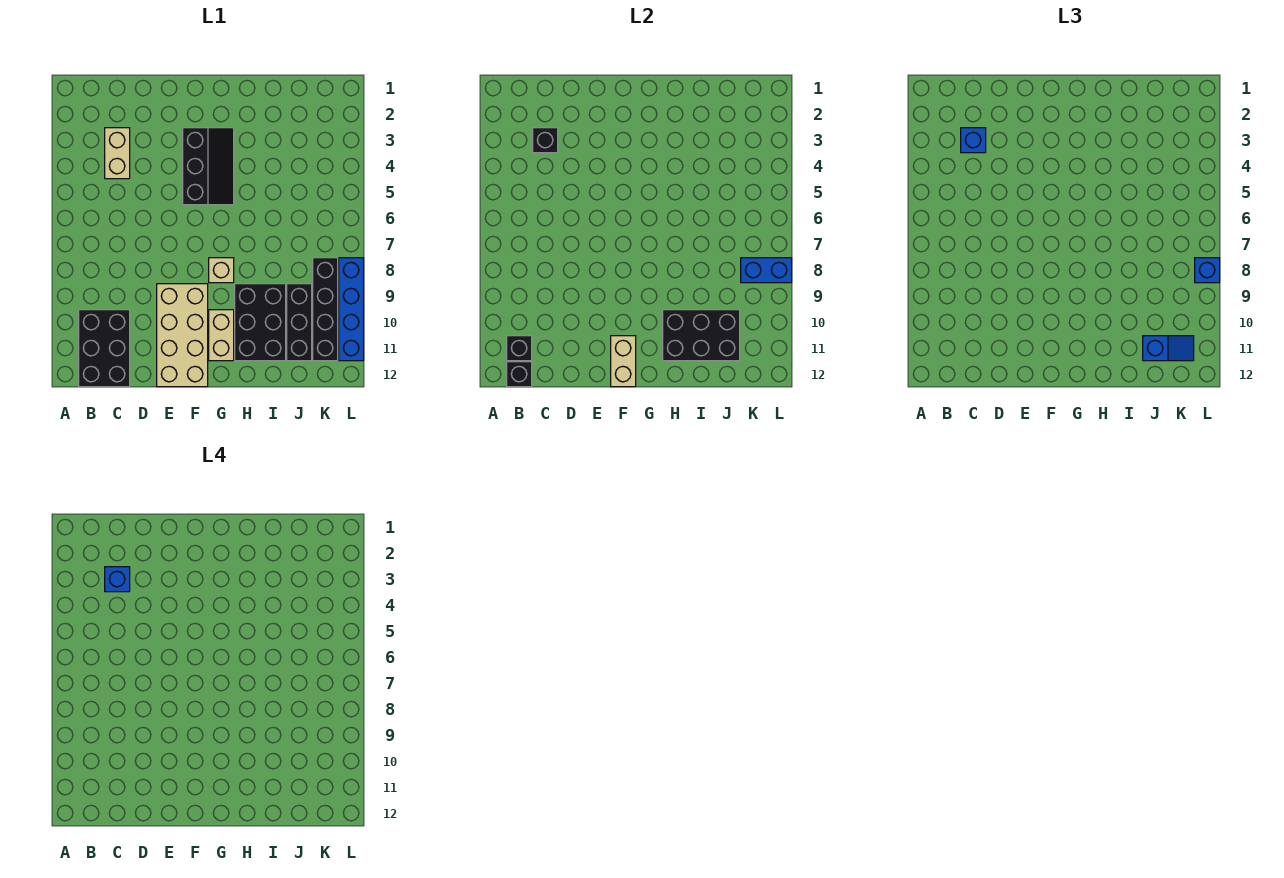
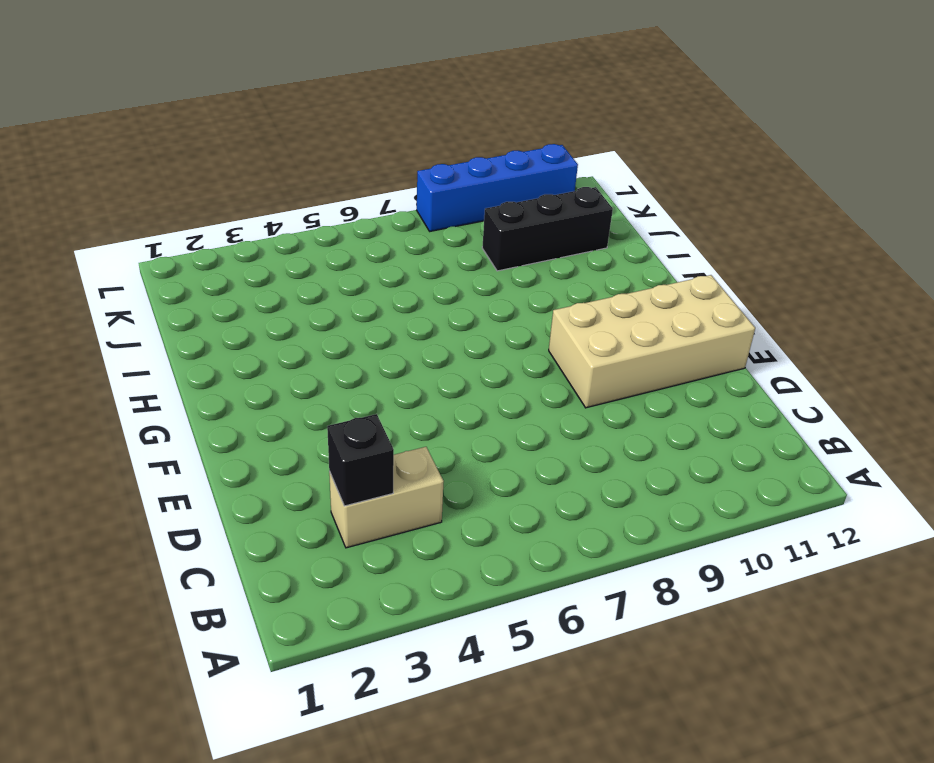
none -> black 2x3 brick [79,310,130,387]
none -> black 2x3 slope [183,128,234,205]
none -> tan 1x1 brick [209,258,234,283]

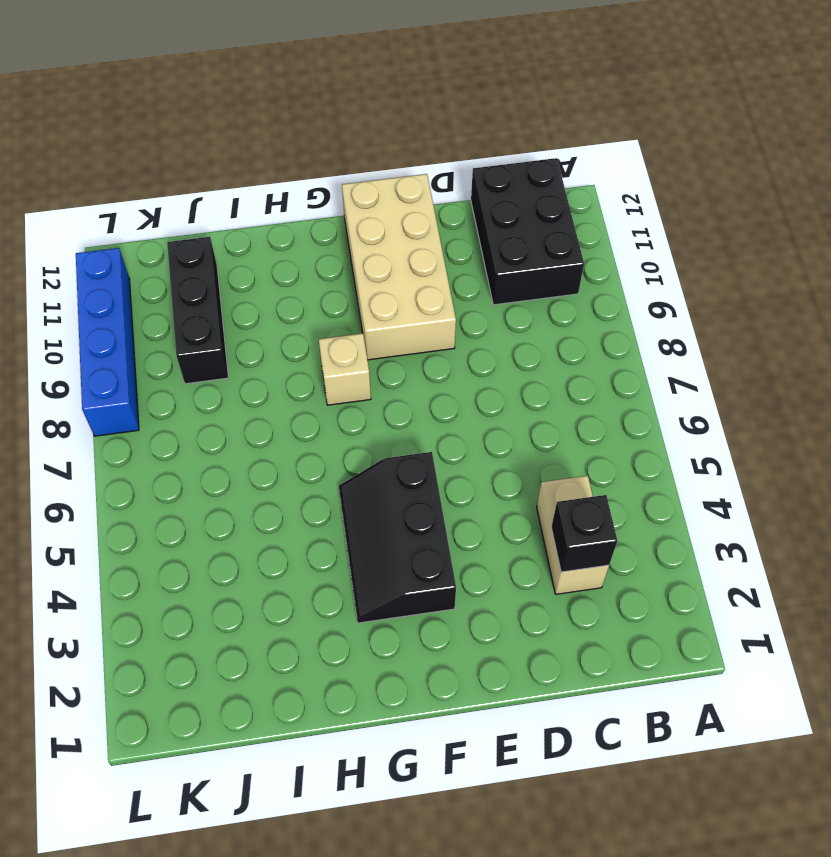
none -> tan 1x2 brick [209,310,234,361]
none -> black 2x3 brick [235,284,286,361]
none -> black 1x4 brick [313,258,338,361]

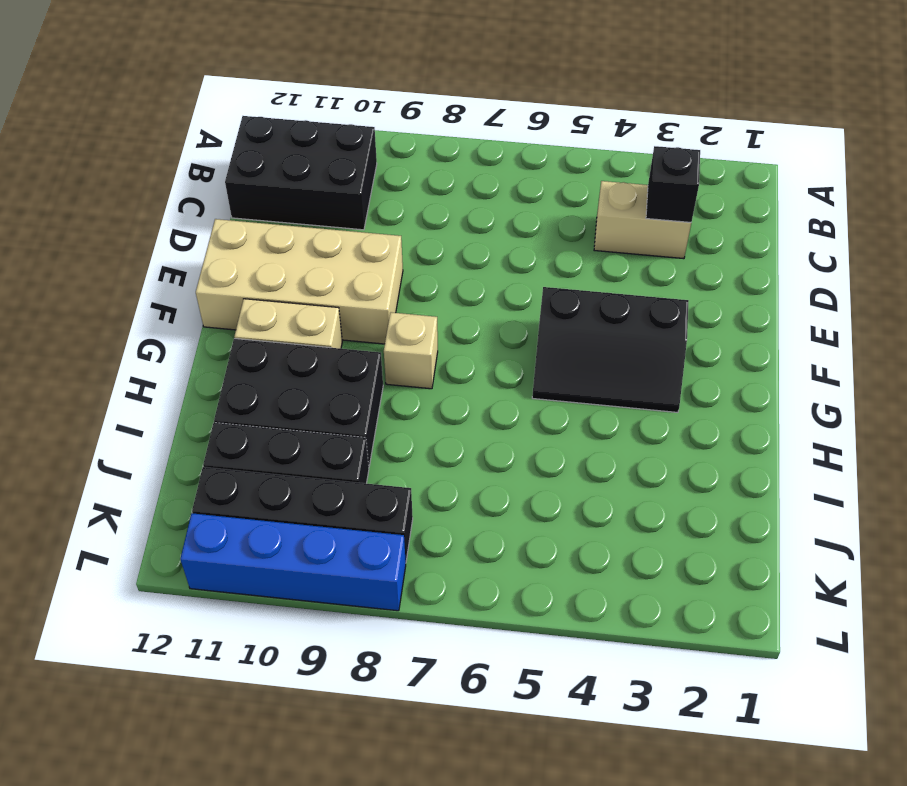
none -> black 1x1 brick [507,336,532,361]
none -> black 1x1 brick [507,362,532,387]
none -> tan 1x2 brick [611,336,636,387]

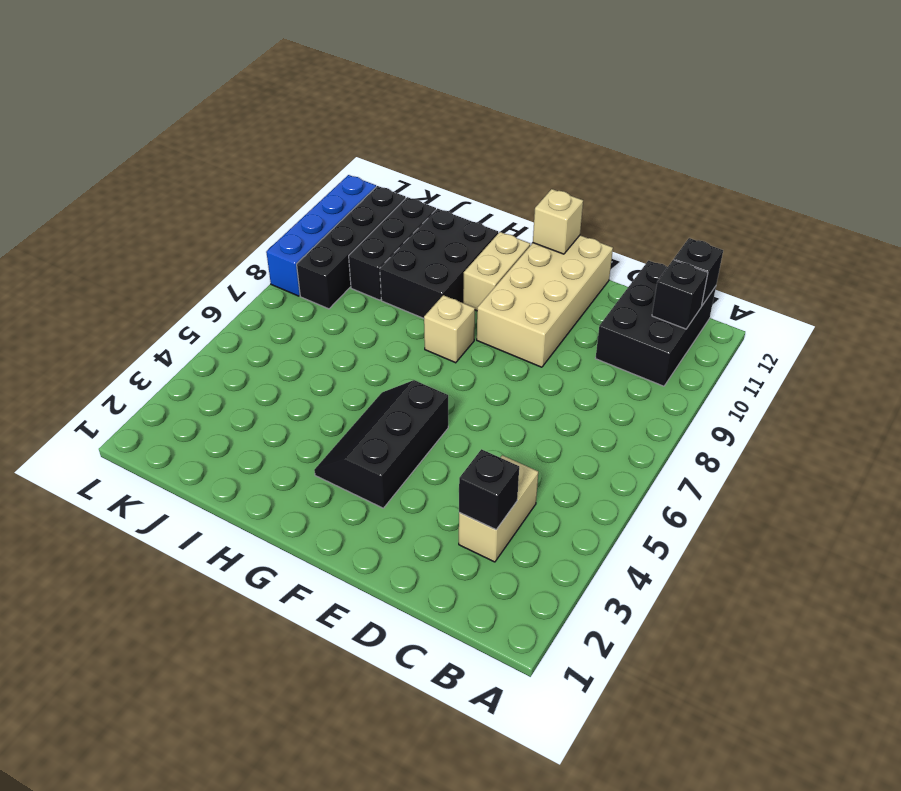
tan 1x1 brick [533,189,583,254] -> tan 1x2 brick [611,336,636,387]
none -> black 2x3 brick [663,310,740,361]
none -> blue 1x2 brick [741,258,792,283]
none -> blue 1x1 brick [961,128,986,153]

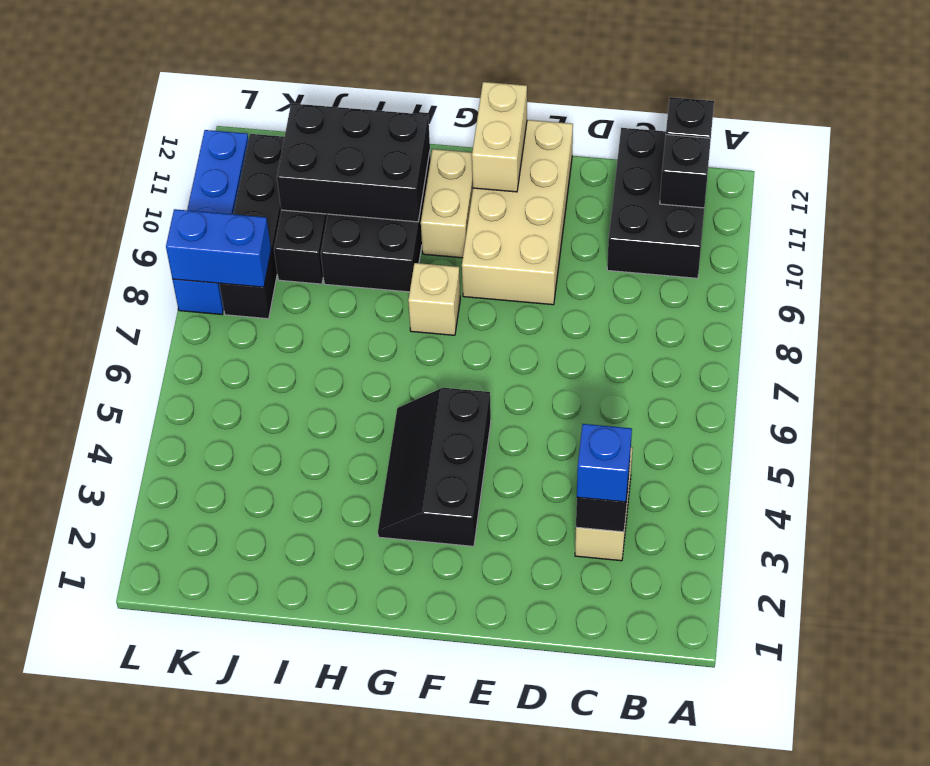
none -> blue 1x2 slope [1143,336,1194,361]
none -> blue 1x1 brick [1195,258,1220,283]
none -> blue 1x1 brick [105,567,130,592]

